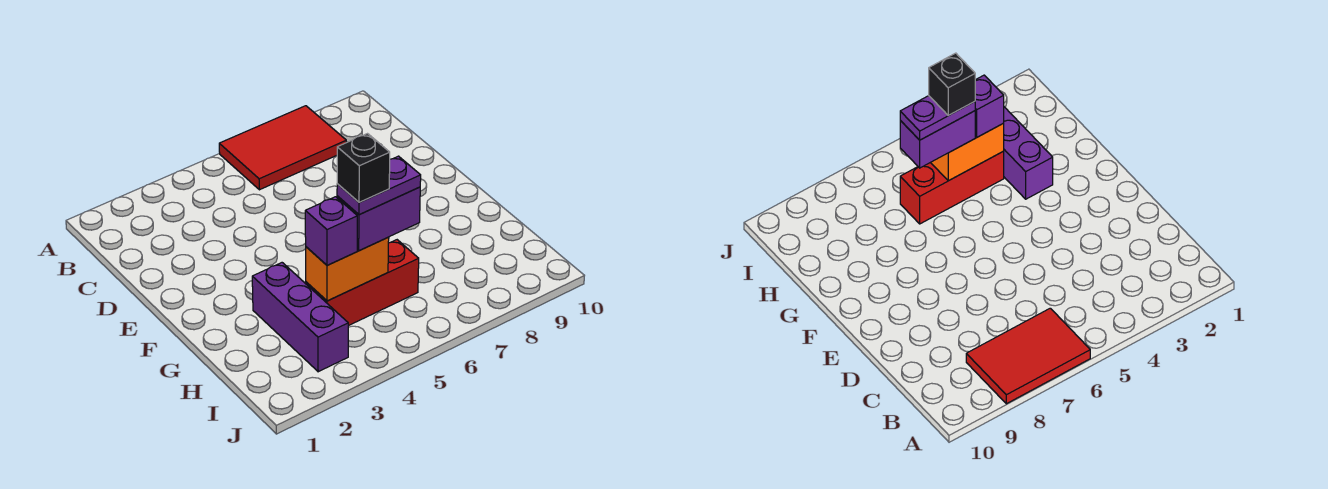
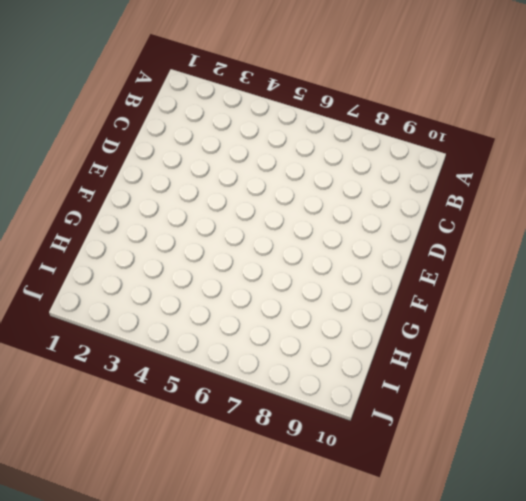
none -> red 2x3 tile [219,106,346,190]
none -> purple 1x3 brick [252,263,348,372]

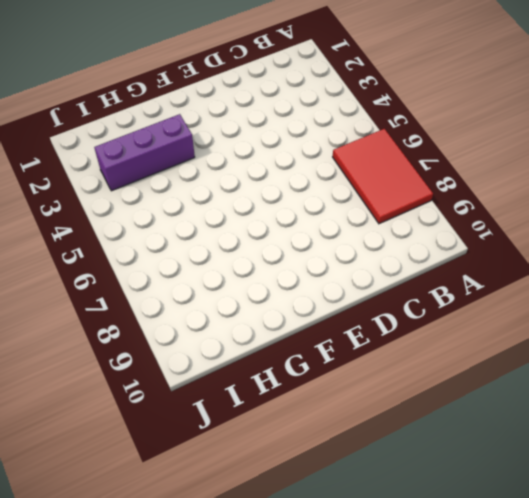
none -> red 1x3 brick [306,240,419,326]
none -> orange 1x2 brick [306,237,389,301]

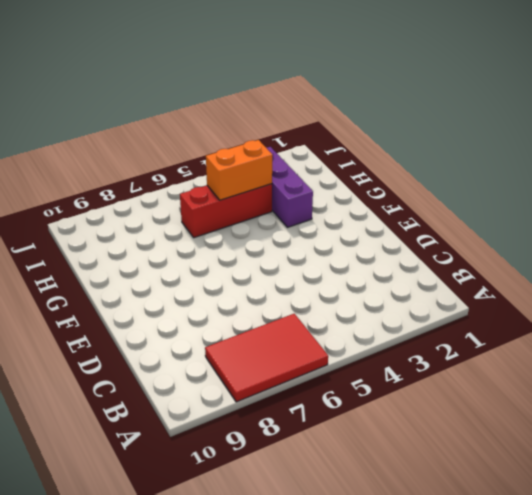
none -> purple 1x1 brick [305,197,357,265]
none -> purple 1x2 brick [337,187,420,251]

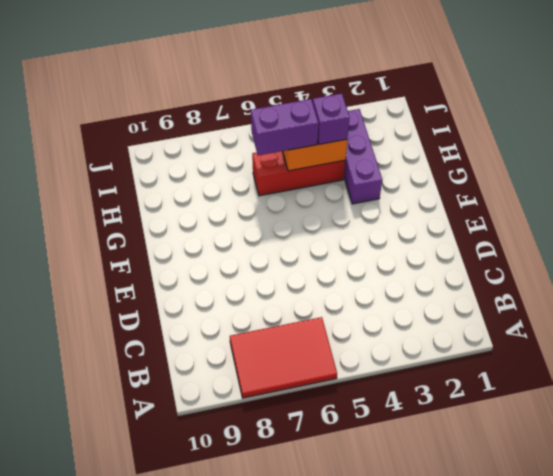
none -> purple 1x2 plate [337,156,421,214]
none -> black 1x1 brick [337,134,390,202]

